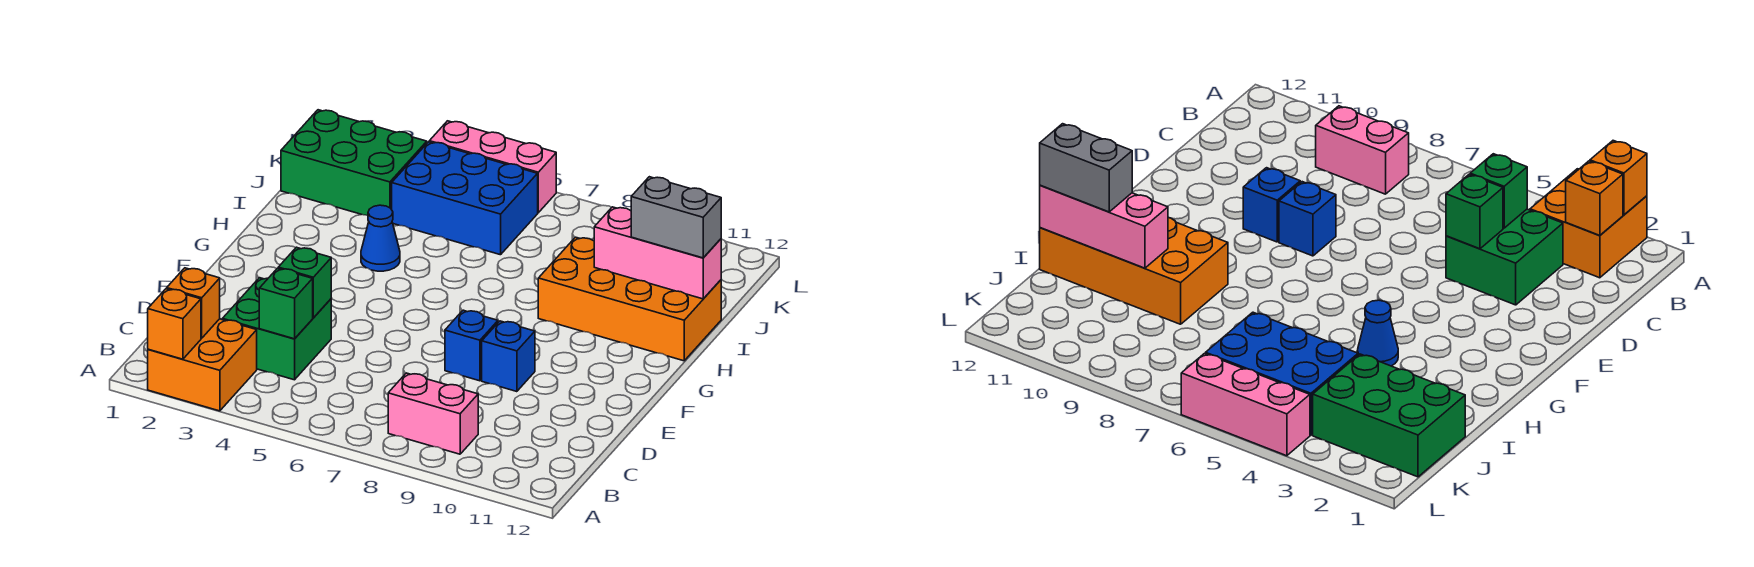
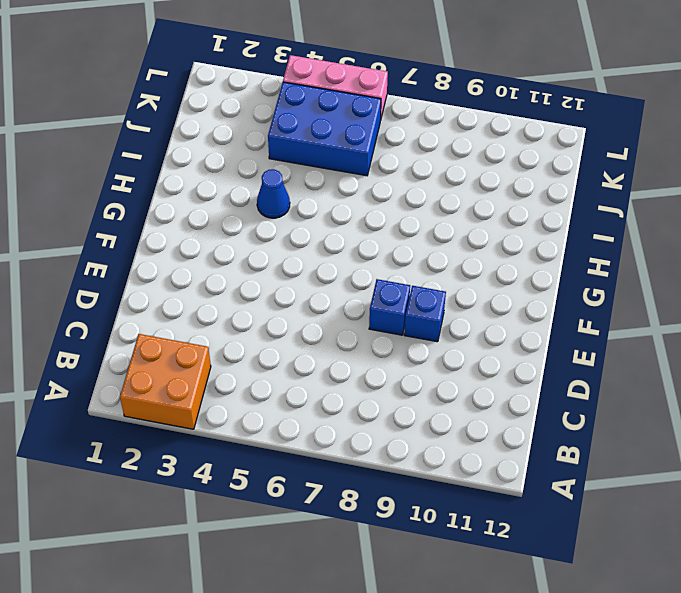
none -> pink 1x2 brick [388,373,478,454]
none -> green 2x2 brick [222,278,331,380]
none -> orange 2x4 brick [538,237,721,361]

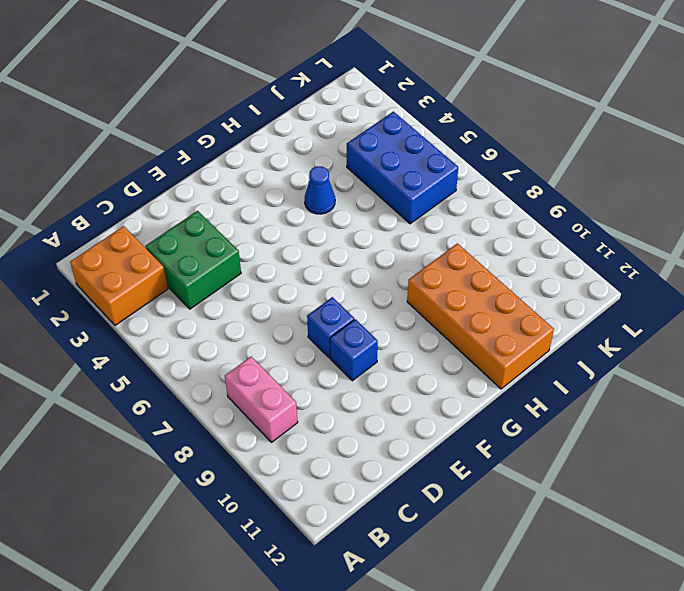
none -> green 2x3 brick [281,110,427,215]
none -> pink 1x3 brick [429,121,556,213]
none -> orange 1x1 brick [148,289,201,359]

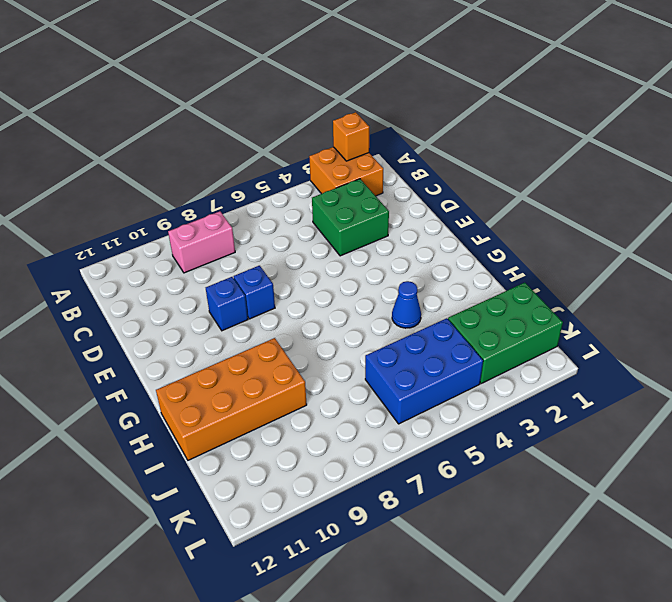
none -> pink 1x3 brick [429,121,556,213]
none -> orange 1x1 brick [167,268,220,338]
none -> green 1x1 brick [259,268,313,339]

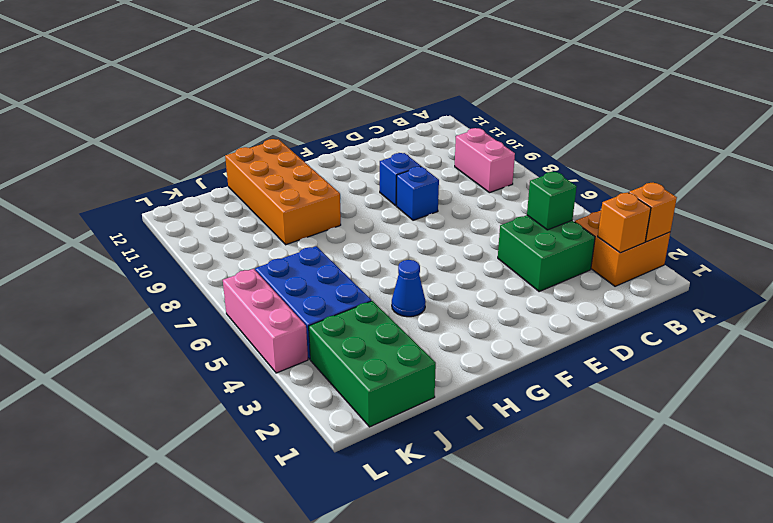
none -> green 1x1 brick [278,247,331,318]
none -> pink 1x3 brick [594,207,721,299]
none -> grey 1x2 brick [631,177,721,258]

